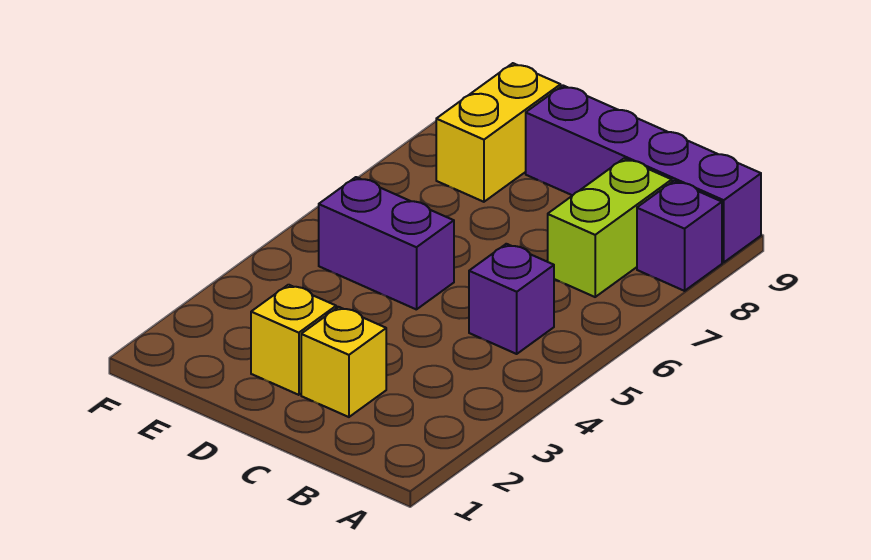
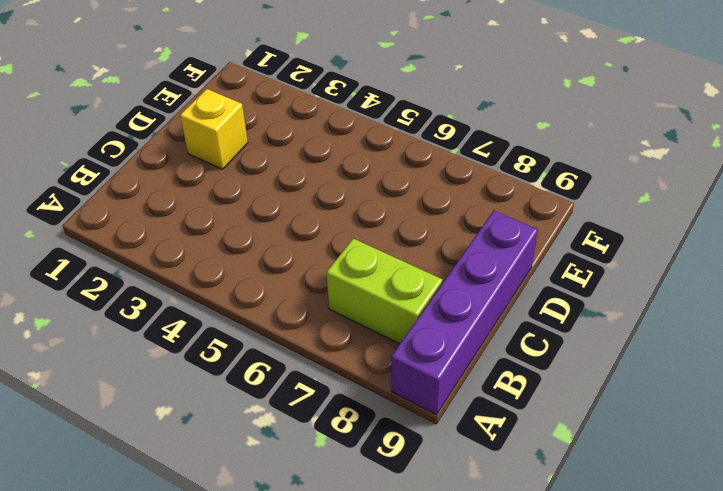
none -> purple 1x1 brick [637,181,722,291]
none -> purple 1x1 brick [469,244,554,354]

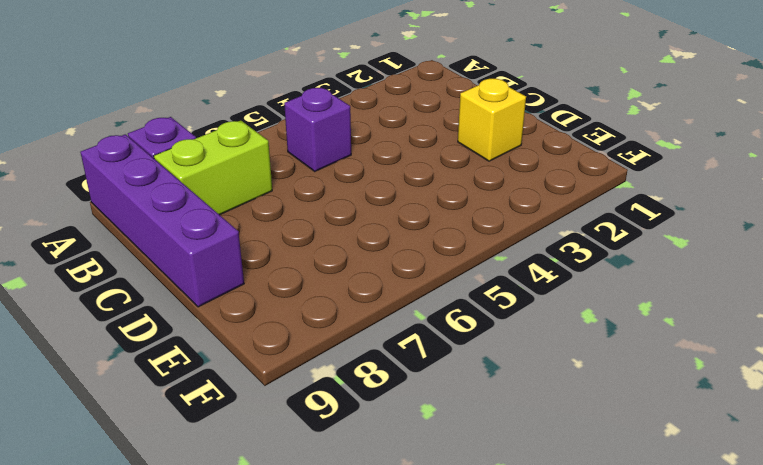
none -> yellow 1x1 brick [301,307,386,417]
none -> purple 1x2 brick [319,177,454,310]

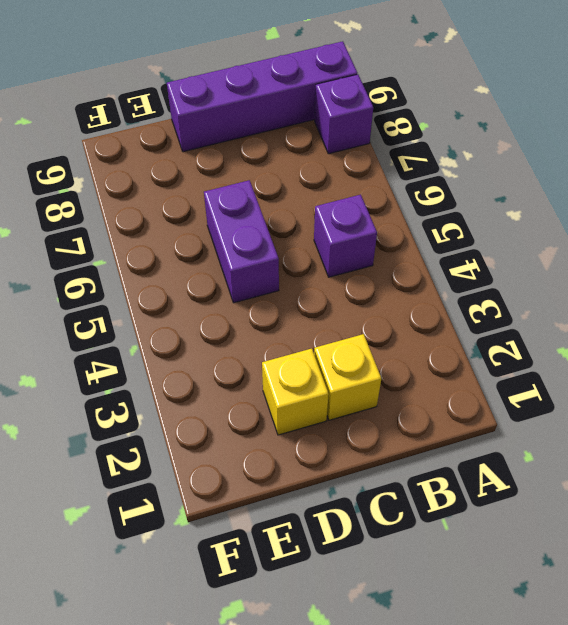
purple 1x2 brick [204,180,279,303] -> purple 1x2 brick turned to [319,177,454,310]
none -> lime 1x2 brick [548,158,672,297]
none -> yellow 1x2 brick [436,63,561,202]

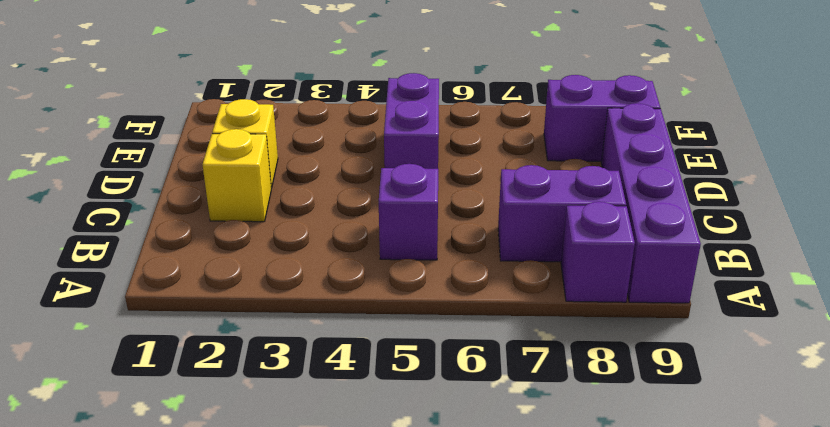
purple 1x2 brick [498,165,626,262] -> lime 1x2 brick [548,158,672,297]
purple 1x2 brick [544,75,660,161] -> yellow 1x2 brick [436,63,561,202]

